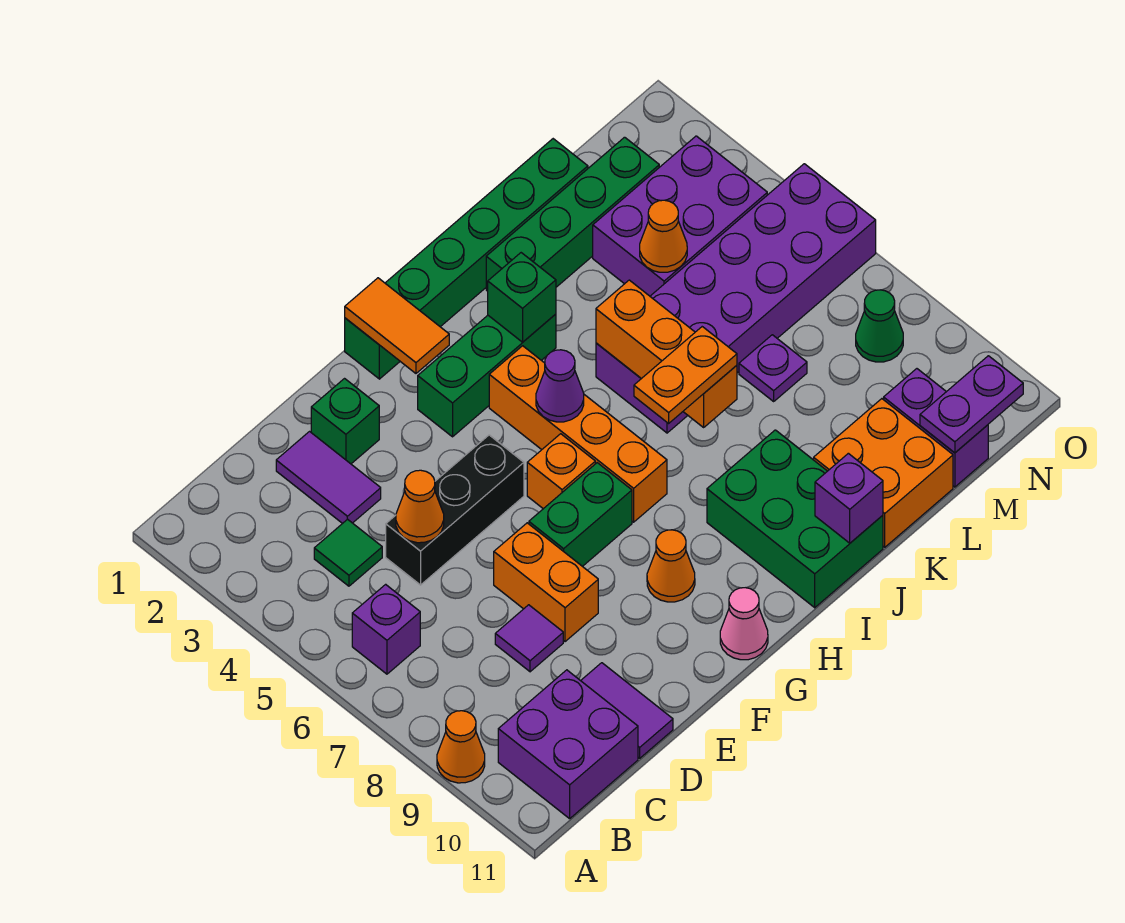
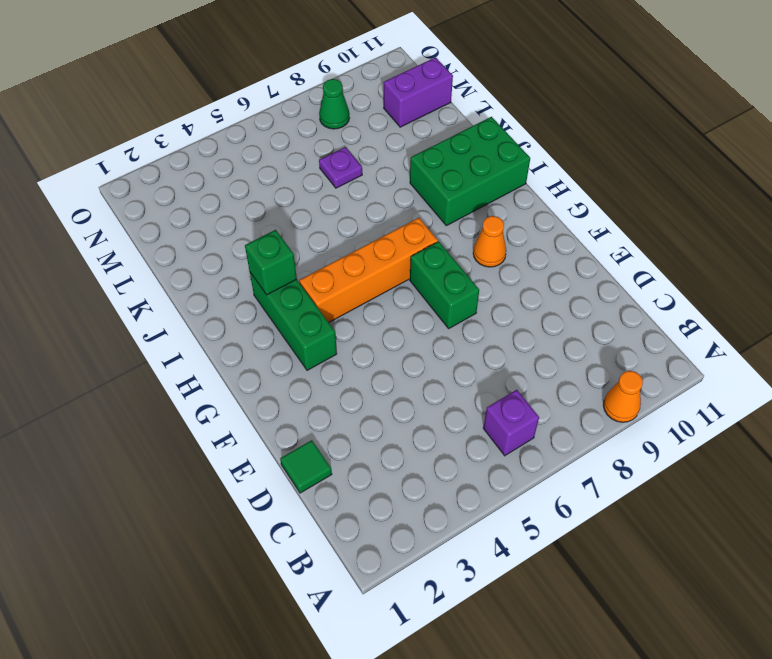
green 1x1 tile [280,440,332,493] -> green 1x1 tile moved to [314,519,382,586]
none -> purple 2x2 brick [498,670,638,819]
none -> purple 1x2 tile [276,432,381,524]
none -> black 1x3 brick [386,435,524,585]
none -> purple 1x1 tile [495,605,563,672]

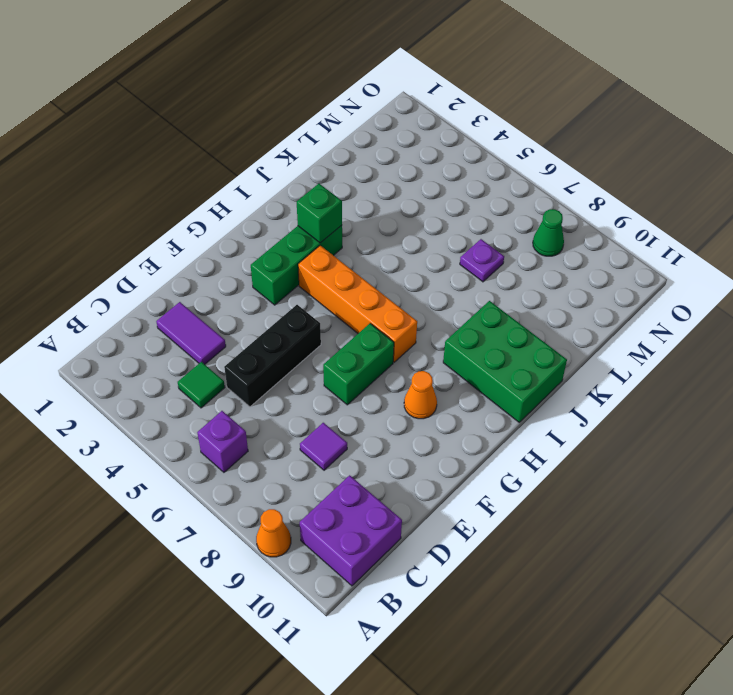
none -> purple 1x2 tile [581,663,673,758]
none -> green 1x1 brick [311,379,379,464]
none -> orange 1x2 brick [494,523,598,642]
none -> green 1x6 brick [345,139,588,379]

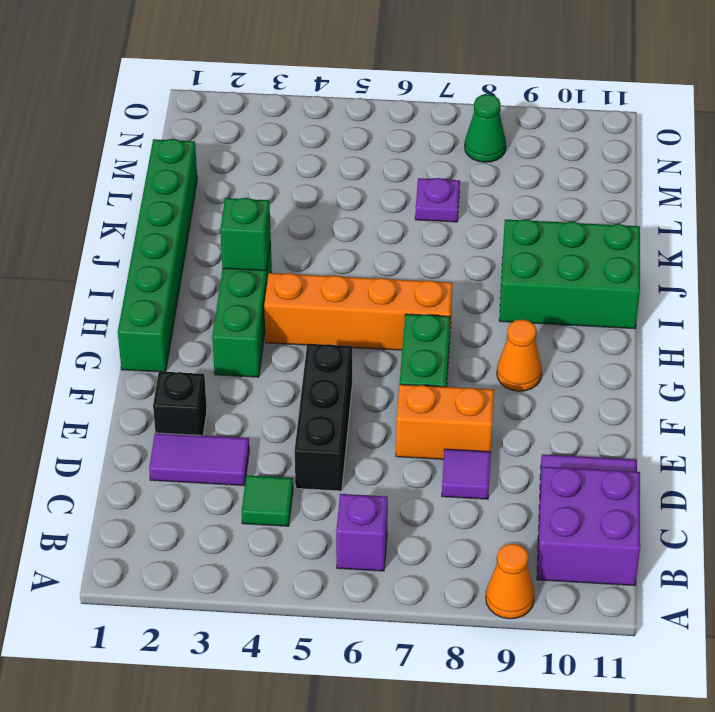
black 1x1 brick [153,371,207,436] -> green 1x1 brick [311,379,379,464]
none -> orange 1x1 brick [527,434,595,509]
none -> pink 1x1 cone [720,588,768,660]
none -> green 1x4 brick [486,137,659,291]
none -> purple 2x6 brick [596,164,876,433]

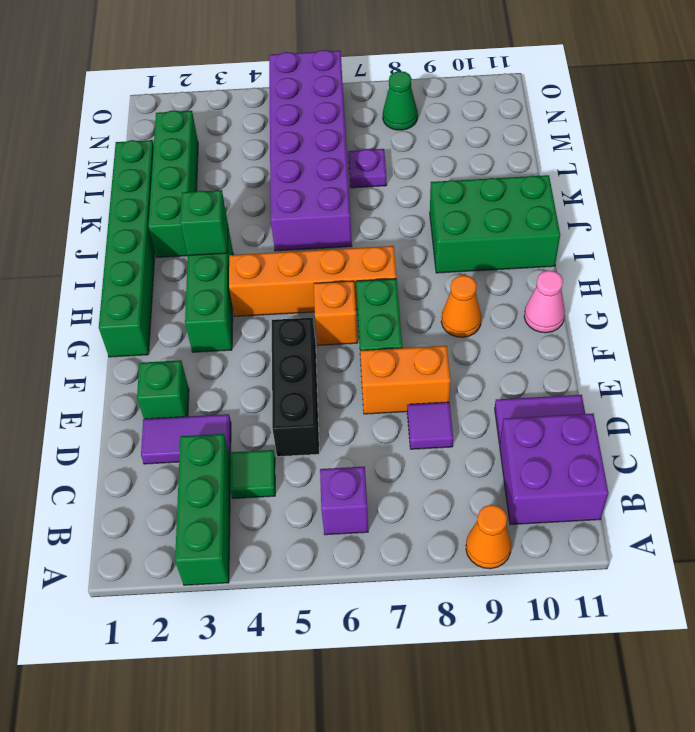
green 1x3 brick [175,434,231,585] -> none
none -> orange 2x2 brick [814,399,953,547]
none -> purple 2x3 brick [593,136,767,296]
none -> purple 1x2 brick [884,369,988,487]
none -> orange 1x1 cone [396,470,444,543]

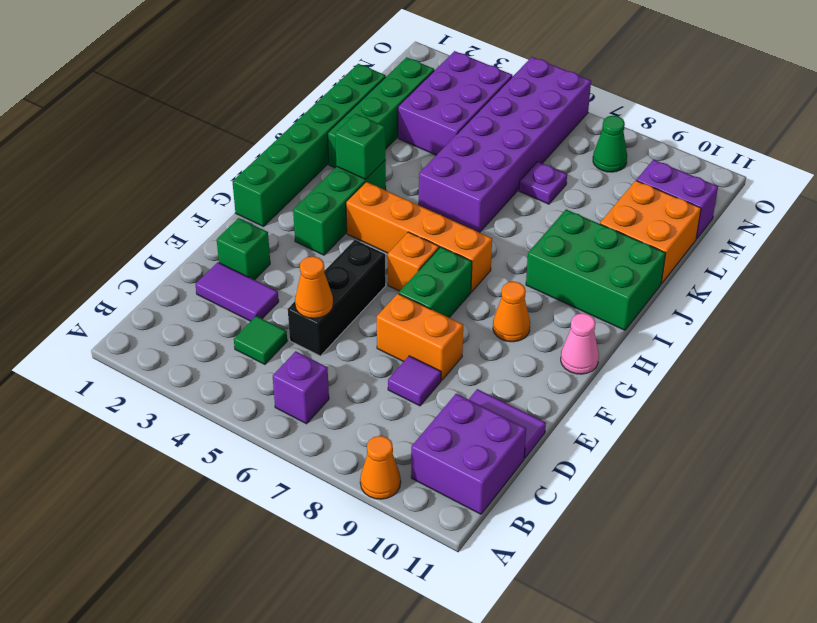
none -> orange 1x2 tile [345,278,449,373]
none -> purple 1x1 cone [536,350,584,422]
none -> orange 1x3 brick [596,280,737,427]
none -> purple 1x1 brick [815,453,883,543]

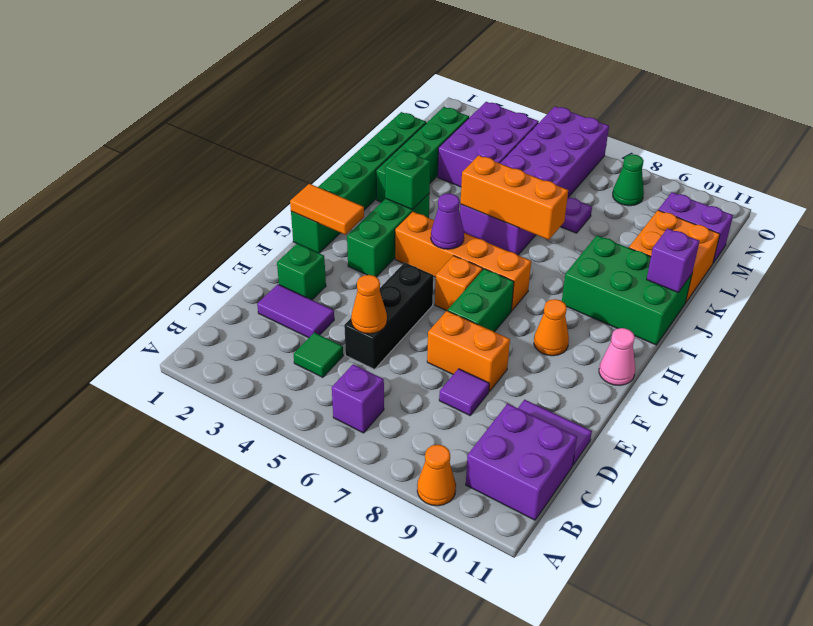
none -> orange 1x1 cone [640,200,687,272]
none -> purple 1x2 plate [920,356,1023,453]
none -> orange 1x2 plate [634,327,737,423]

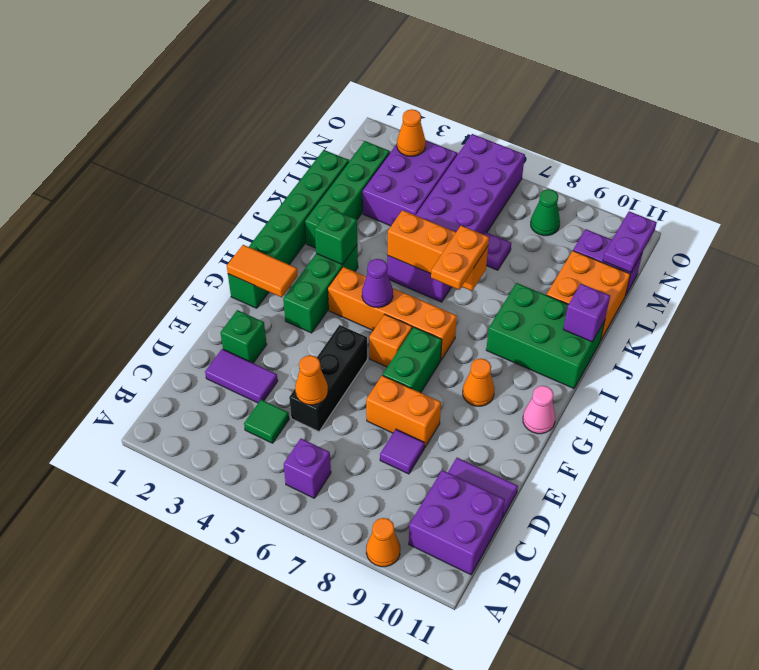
orange 1x1 cone [397,109,426,156] -> orange 1x1 cone moved to [640,200,687,272]

